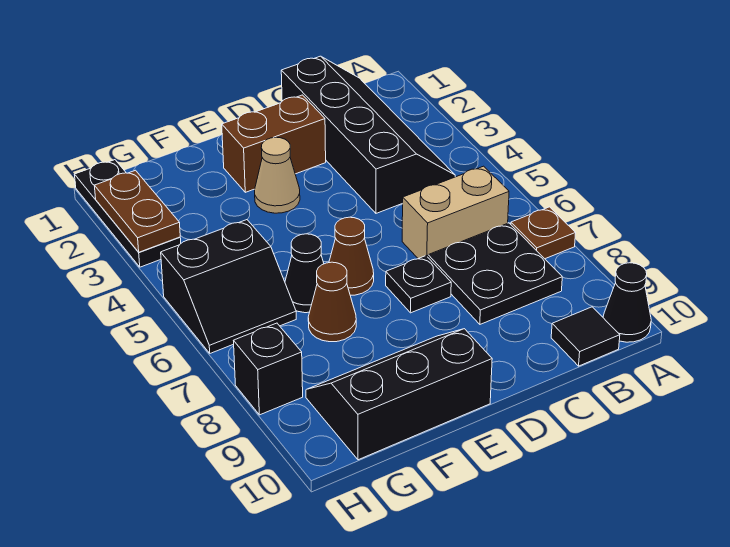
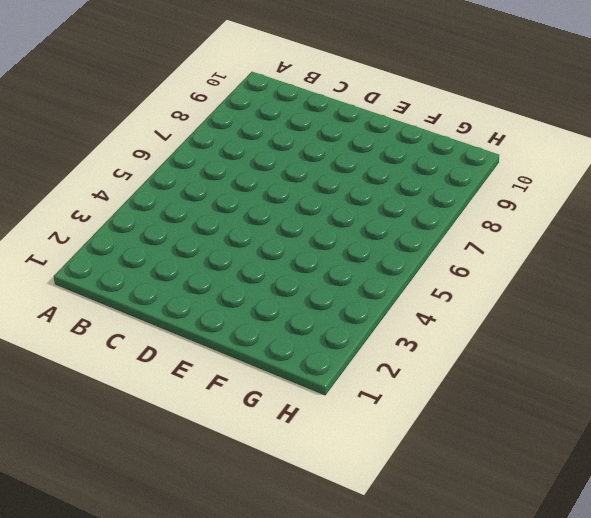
none -> brown 1x1 plate [511,207,576,259]
none -> black 1x1 cone [603,263,651,342]
none -> black 2x4 slope [281,56,455,213]

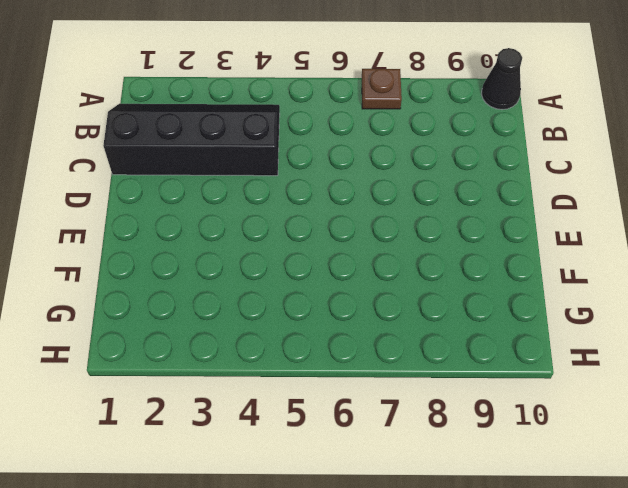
none -> tan 1x2 brick [402,166,509,259]
none -> black 2x2 plate [428,223,562,324]
none -> black 1x1 tile [551,307,620,366]

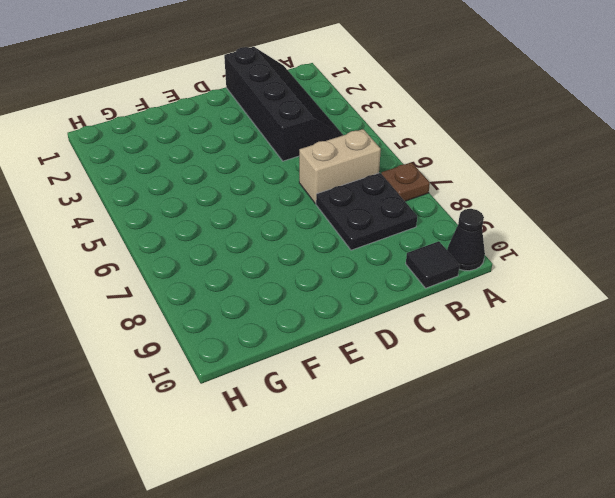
none -> brown 1x2 brick [222,95,326,192]
none -> black 1x1 plate [386,256,451,313]
none -> tan 1x1 cone [255,137,300,213]

